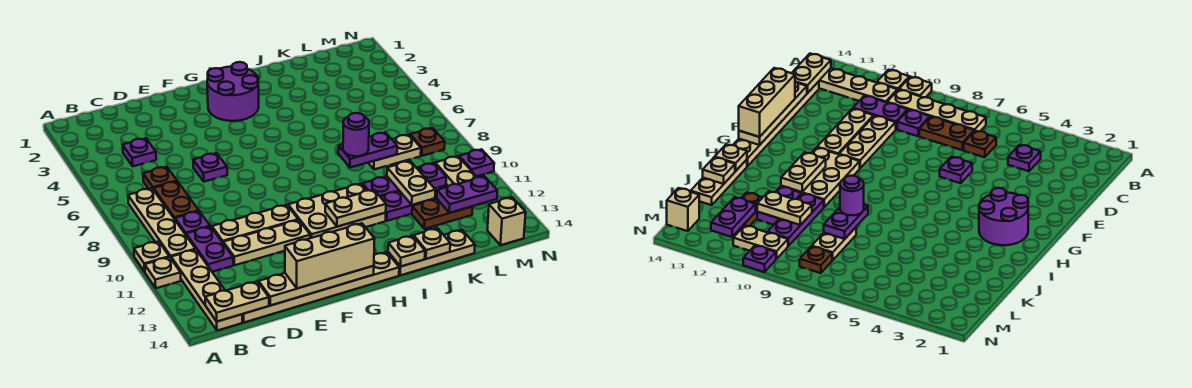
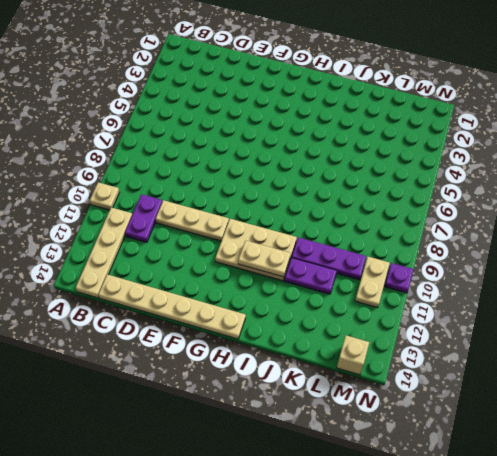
none -> tan 1x1 plate [145,257,181,288]
none -> tan 1x4 plate [128,188,196,258]
none -> purple 1x1 plate [123,138,156,166]
none -> brown 1x1 plate [143,167,177,190]

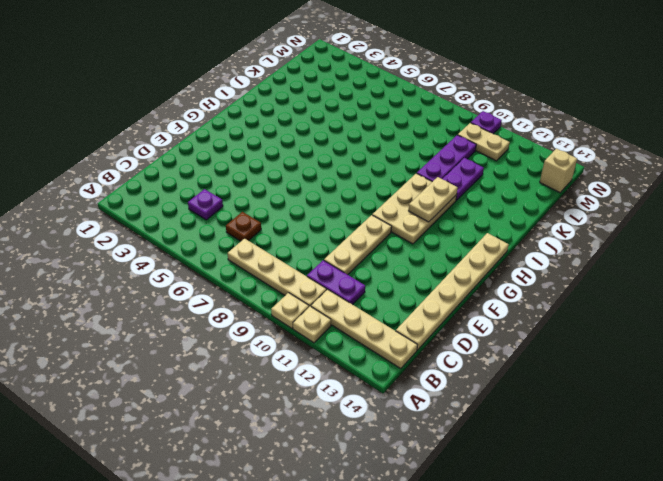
none -> brown 1x2 plate [154,181,199,219]
none -> purple 1x1 plate [175,211,210,235]
none -> tan 1x3 plate [223,220,310,265]
none -> purple 1x1 plate [193,153,227,182]

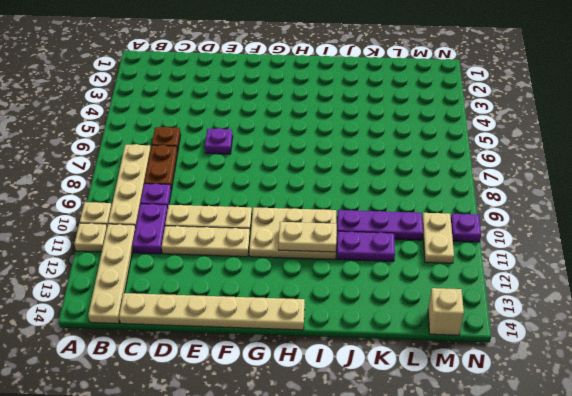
none -> purple 1x1 plate [123,138,156,166]
none -> purple 2x2 round brick [207,62,259,121]
none -> tan 1x3 plate [388,230,475,275]
none -> tan 1x2 plate [368,135,421,169]

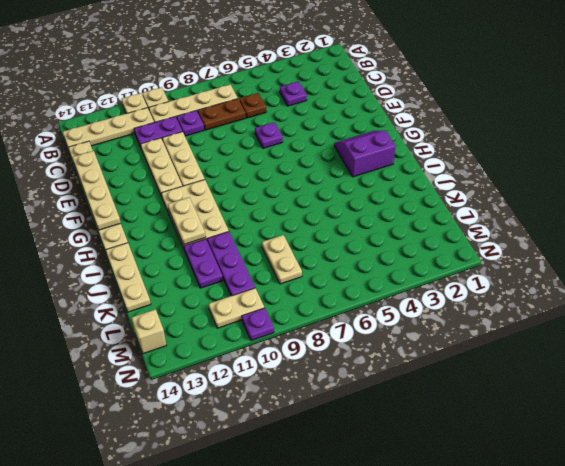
purple 2x2 slope [334,131,396,177] -> purple 2x2 round brick [207,62,259,121]
none -> brown 1x2 plate [412,199,473,229]
none -> brown 1x1 plate [410,128,445,156]
none -> tan 1x2 plate [205,281,269,322]
none -> tan 1x1 plate [388,236,425,267]

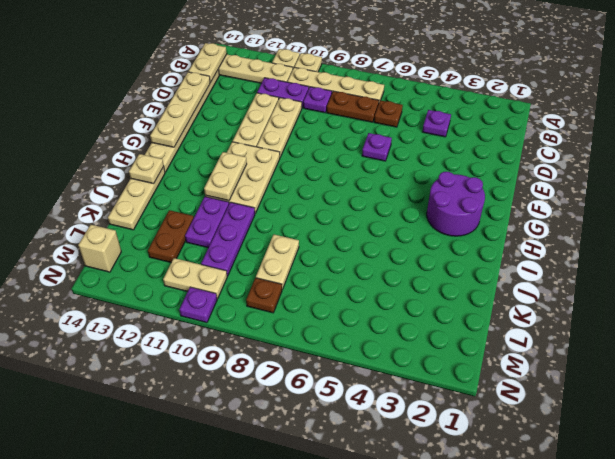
none -> purple 1x2 plate [338,133,397,167]
none -> tan 1x1 plate [414,228,450,259]
none -> tan 1x2 plate [387,161,435,205]
none -> purple 1x2 plate [437,176,497,213]

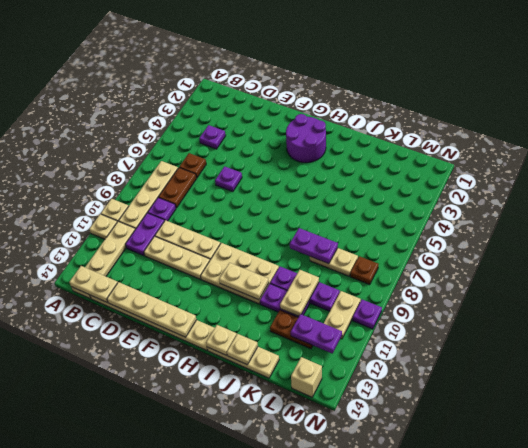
none -> tan 1x3 brick [285,223,375,288]
none -> purple 1x1 round brick [343,113,369,156]

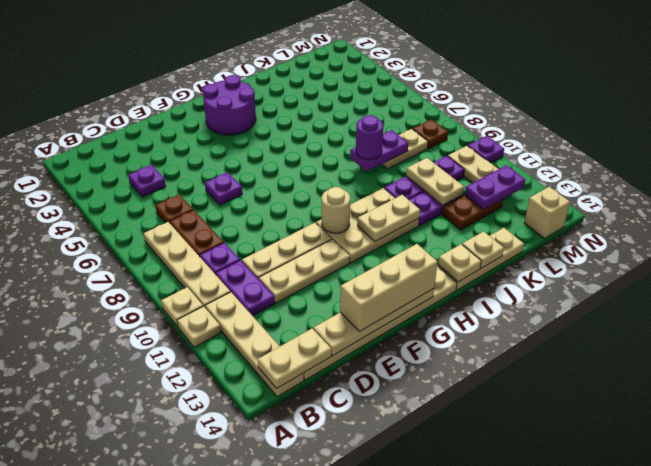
tan 1x1 round brick [322,187,350,233] -> none

